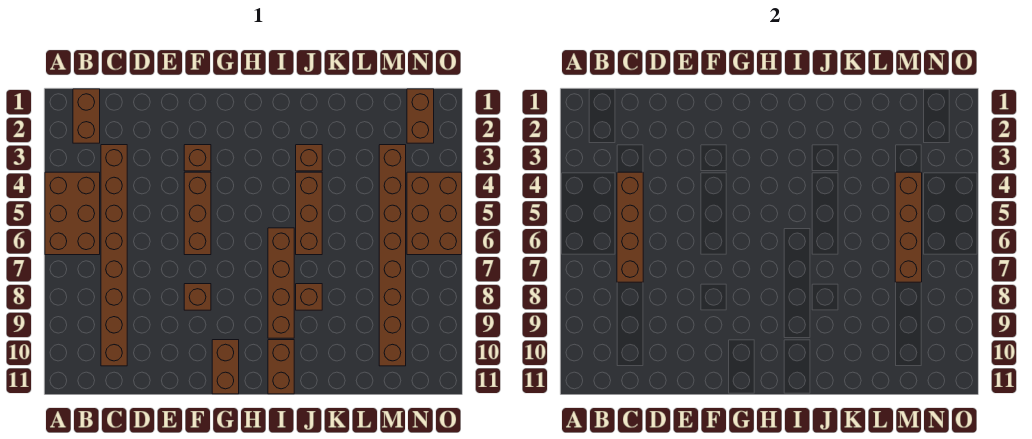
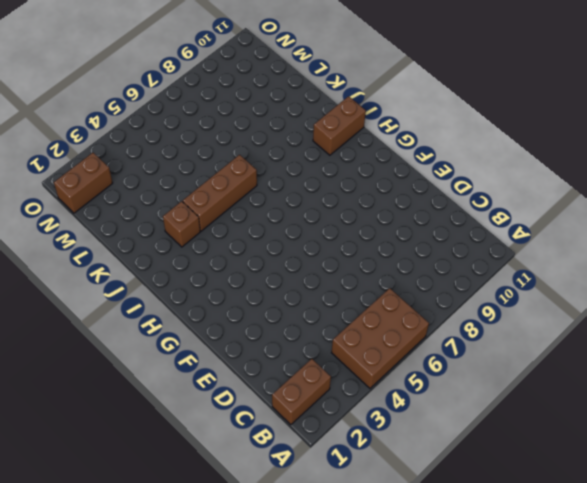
none -> brown 1x8 brick [101,145,127,366]
none -> brown 1x1 brick [184,145,211,171]
none -> brown 1x3 brick [184,172,211,255]

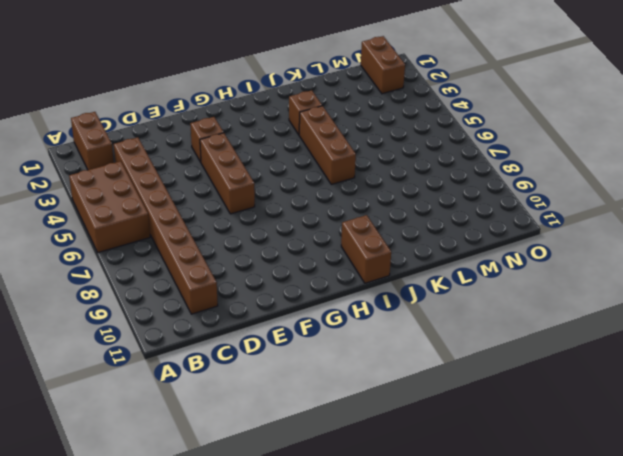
none -> brown 1x1 brick [184,284,211,310]
none -> brown 1x2 brick [212,340,239,394]
none -> brown 1x4 brick [268,228,294,338]

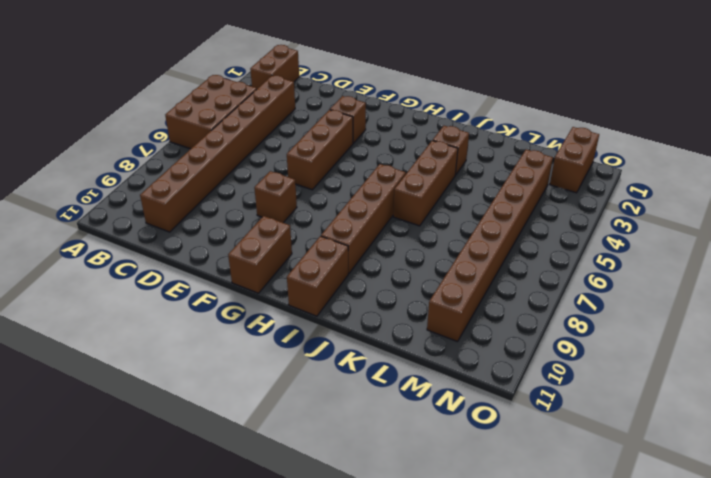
none -> brown 1x1 brick [296,284,322,310]
none -> brown 2x3 brick [407,172,462,255]
none -> brown 1x4 brick [617,172,643,282]

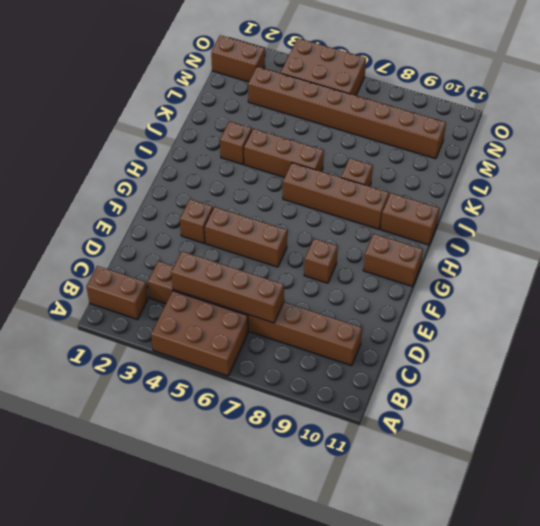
none -> brown 1x4 brick [895,172,922,282]

